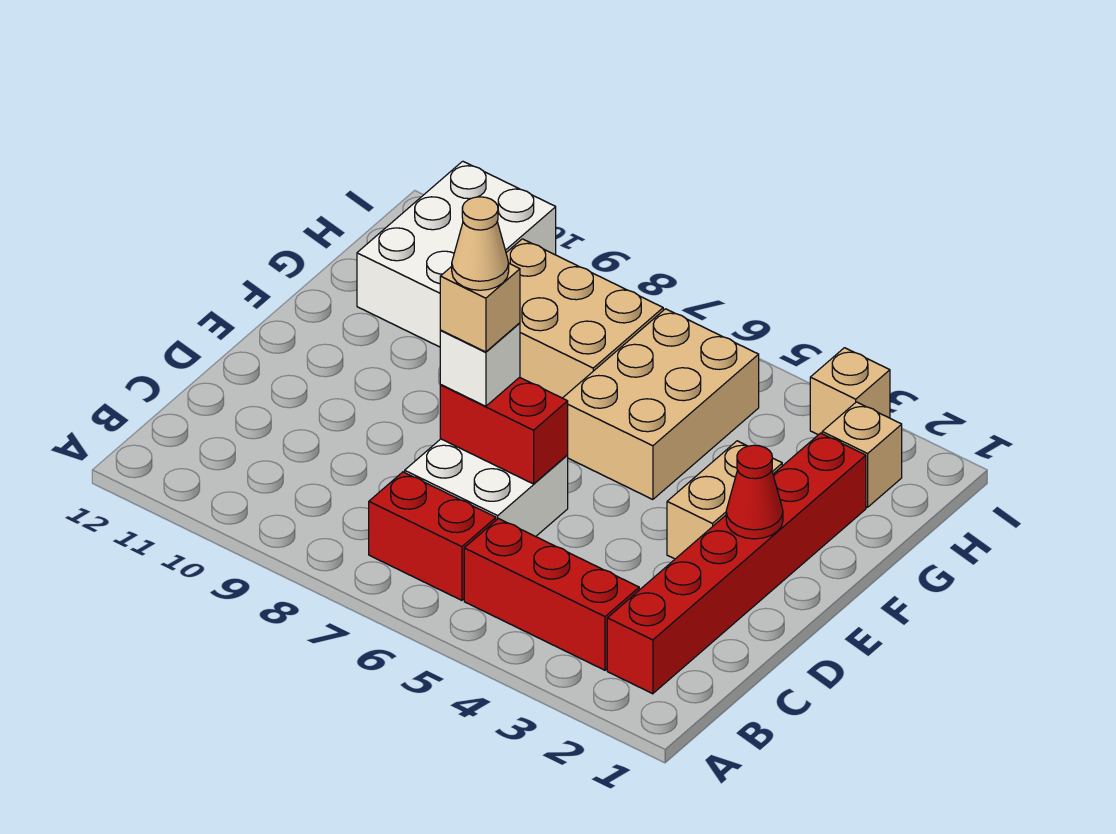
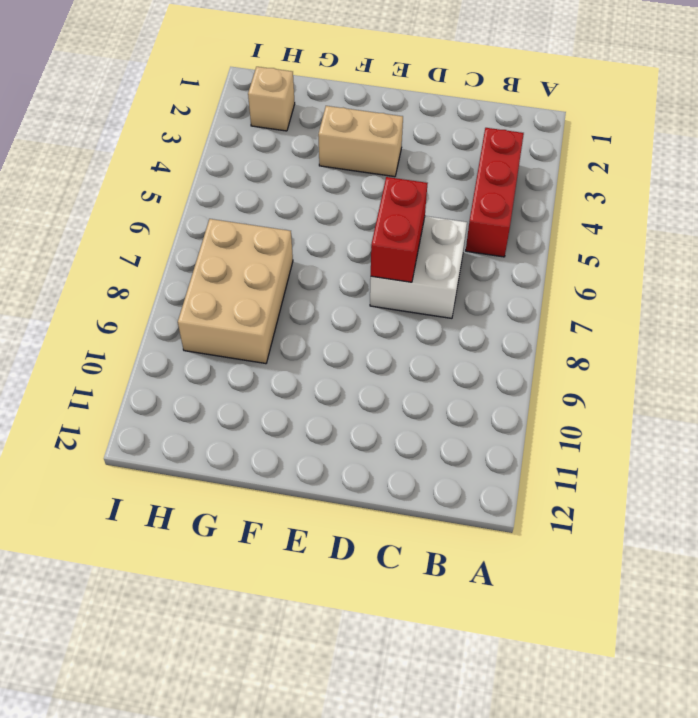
none -> red 1x6 brick [607,433,866,694]
none -> red 1x2 brick [369,472,496,600]
none -> tan 2x3 brick [563,309,759,499]

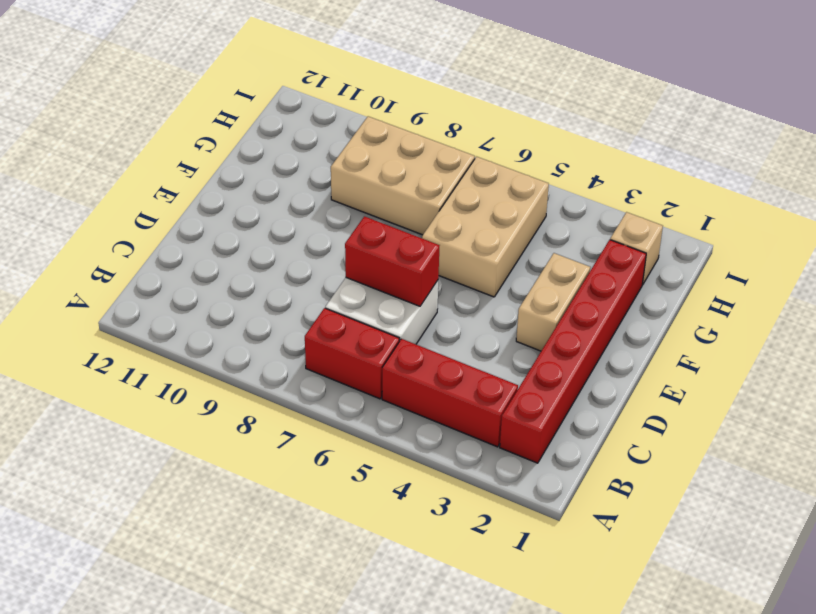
none -> white 2x3 brick [357,161,556,347]
none -> tan 1x1 brick [810,348,890,435]
none -> red 1x1 cone [726,445,783,539]

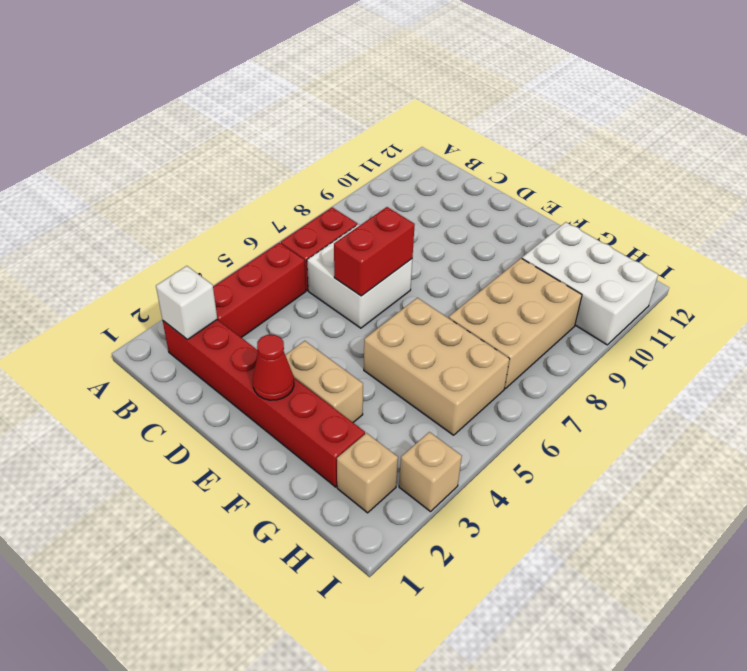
white 1x1 brick [156,266,217,340] -> white 1x1 brick moved to [440,323,520,406]
none -> tan 1x1 brick [440,264,520,352]
none -> tan 1x1 cone [452,197,509,290]

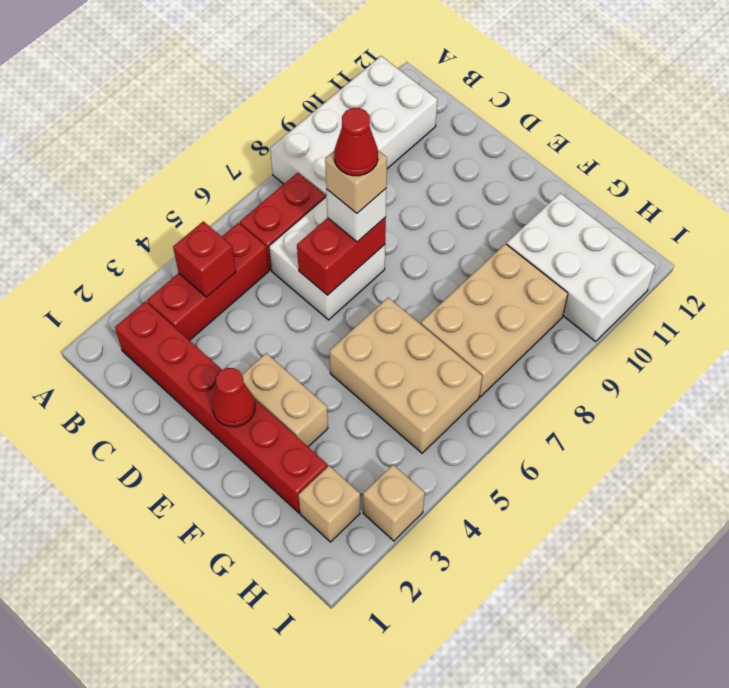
white 2x4 brick [270,56,437,197] -> none
red 1x1 brick [173,221,236,297] -> none
red 1x1 cone [334,108,378,176] -> tan 1x1 cone [452,197,509,290]

